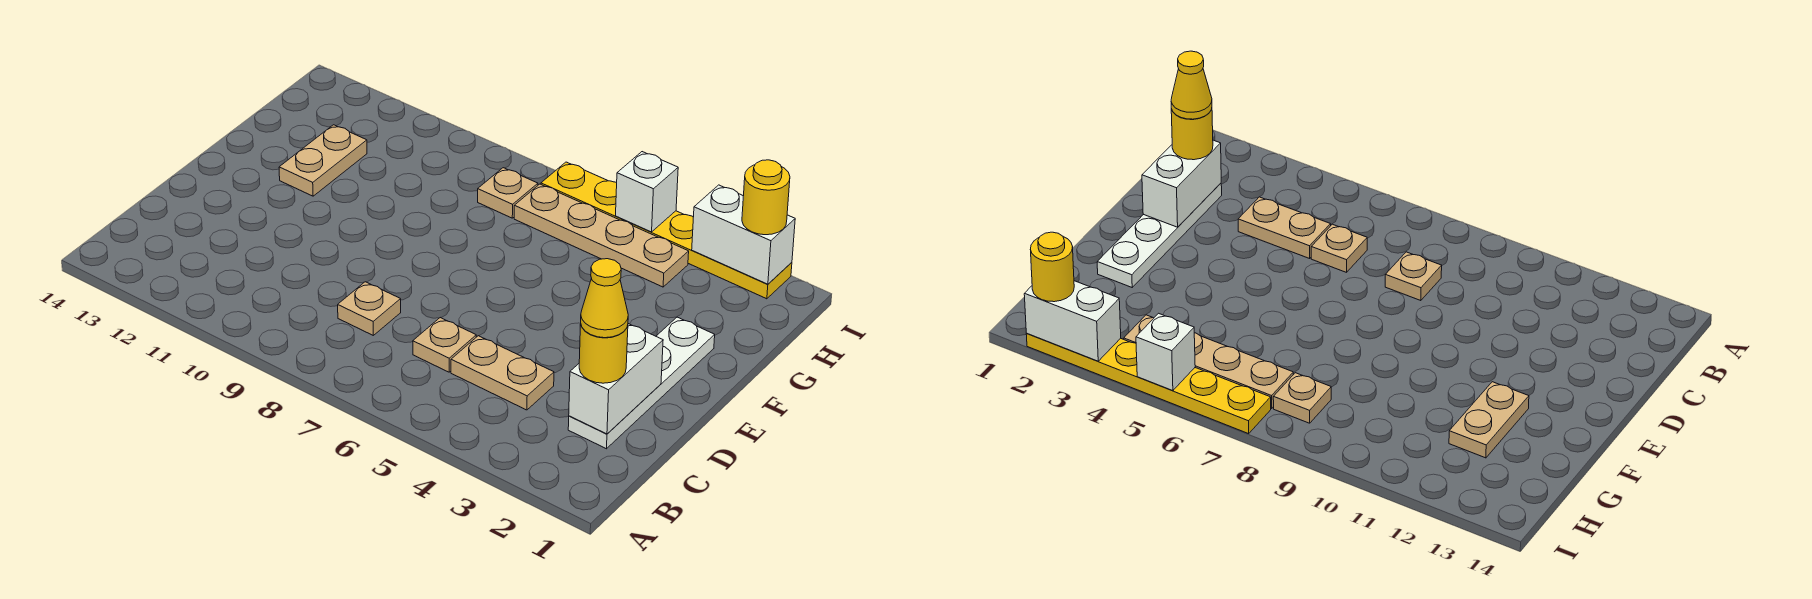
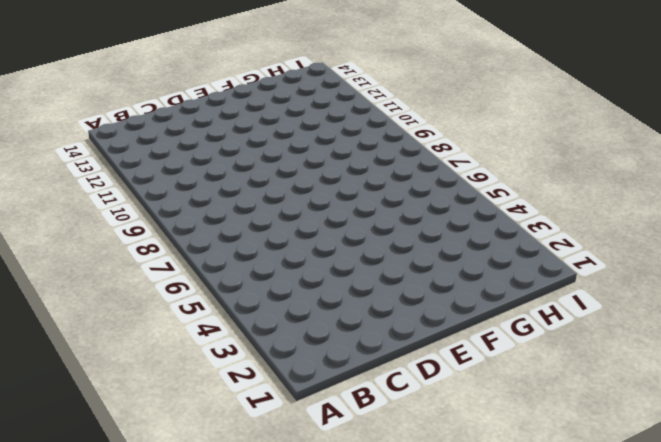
none -> white 1x4 plate [568,317,715,449]
none -> tan 1x2 plate [451,336,554,410]
none -> tan 1x1 plate [413,318,476,372]

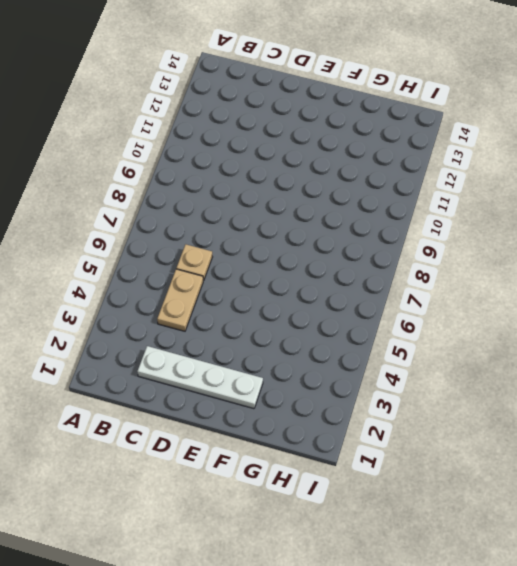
none -> tan 1x1 plate [338,282,401,335]
none -> tan 1x2 plate [279,125,367,196]
none -> tan 1x4 plate [514,184,689,287]

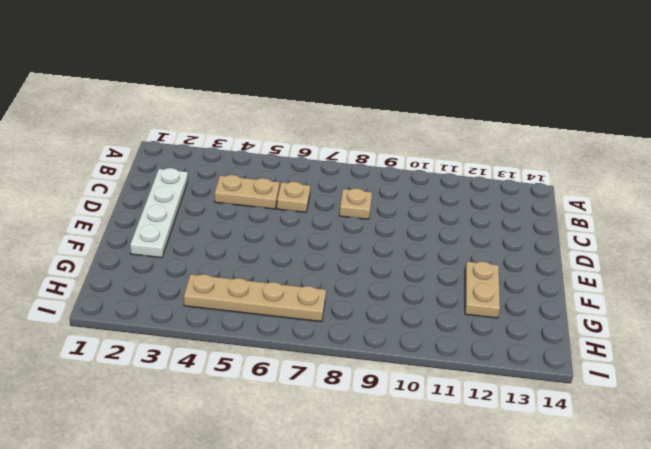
none -> tan 1x1 plate [478,168,538,218]
none -> yellow 1x6 plate [541,162,792,299]
none -> white 1x2 brick [569,324,663,434]

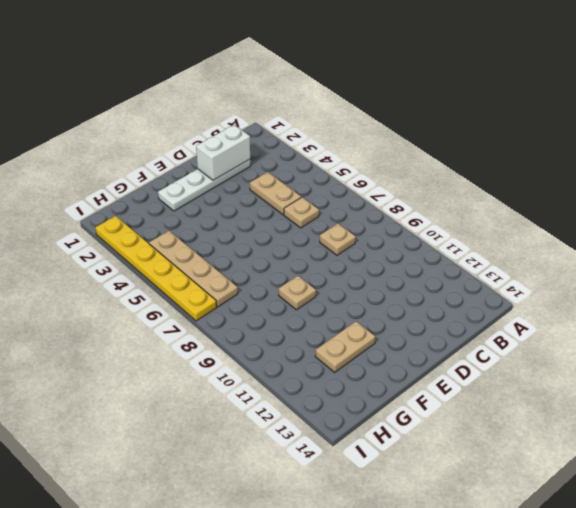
tan 1x1 plate [279,276,316,310] -> tan 1x1 plate moved to [478,168,538,218]
none -> white 1x2 brick [692,185,795,284]
none -> white 1x1 brick [616,152,678,232]
none -> yellow 1x1 round brick [579,324,628,383]

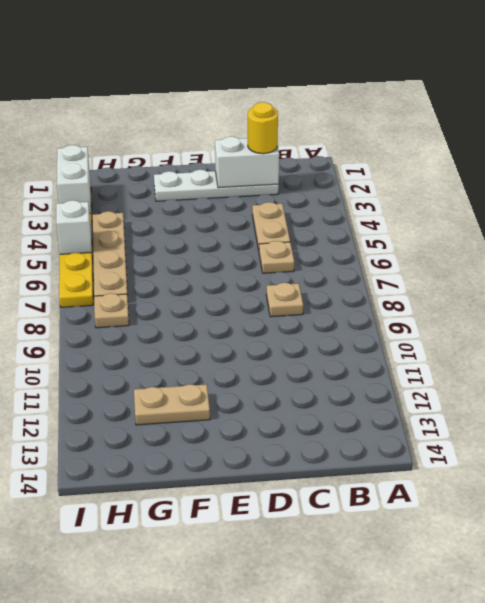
none -> yellow 1x1 round brick [742,160,790,235]
none -> yellow 1x1 cone [581,259,628,338]

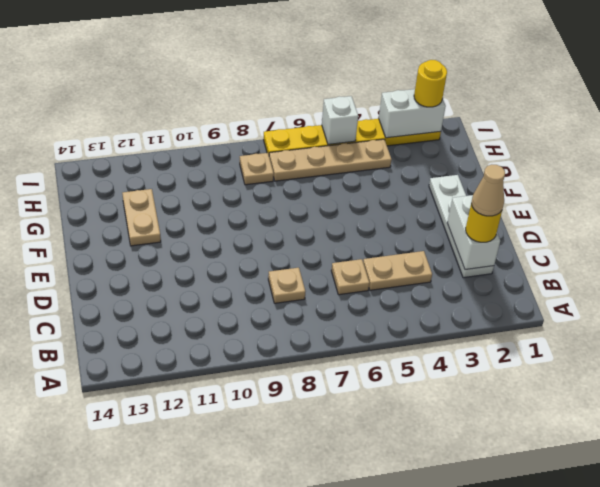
tan 1x1 cone [471,165,505,216] -> yellow 1x1 cone [581,259,628,338]

